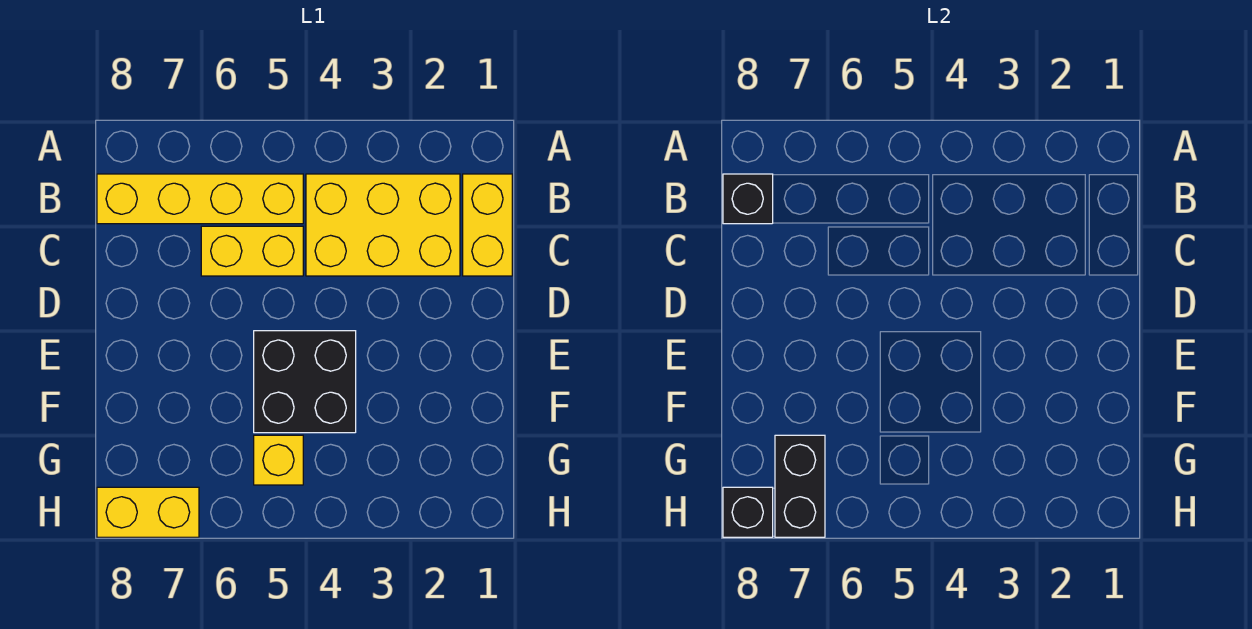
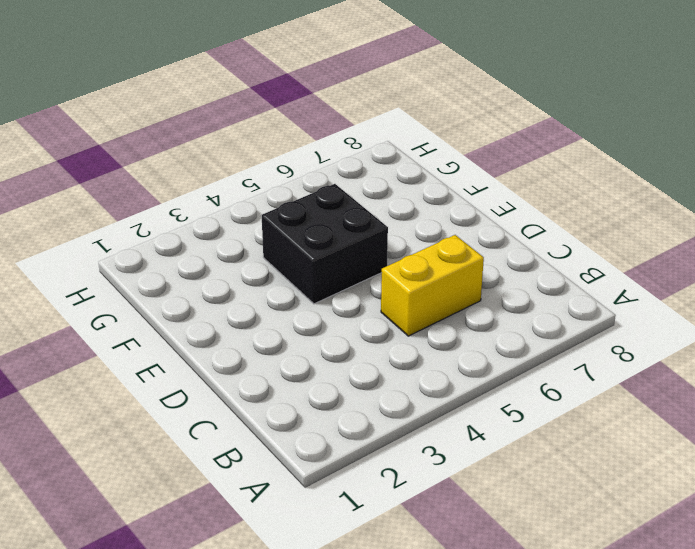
none -> yellow 1x2 brick [463,174,512,276]
none -> yellow 2x3 brick [306,174,460,276]

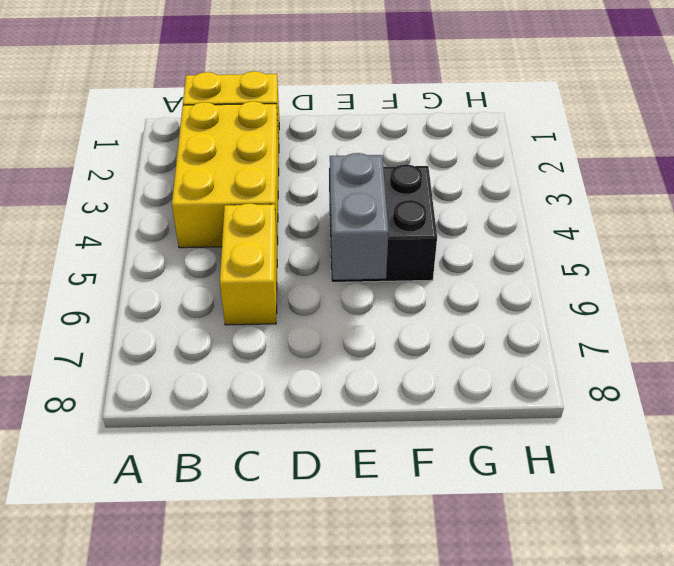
grey 1x2 brick [330,153,389,280] -> none
none -> yellow 1x4 brick [97,174,303,224]
none -> yellow 1x1 brick [254,435,303,485]

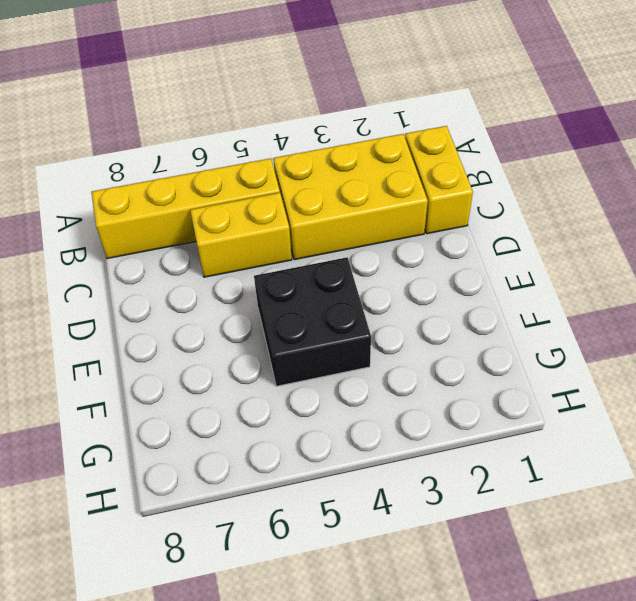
none -> yellow 1x1 brick [254,435,303,485]
none -> yellow 1x2 brick [97,487,199,537]

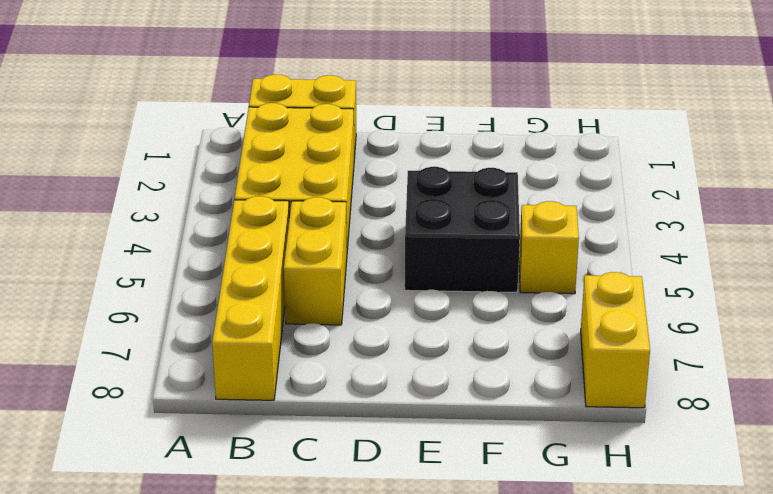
none -> black 1x1 brick [723,174,773,224]
none -> black 1x2 brick [775,435,825,537]

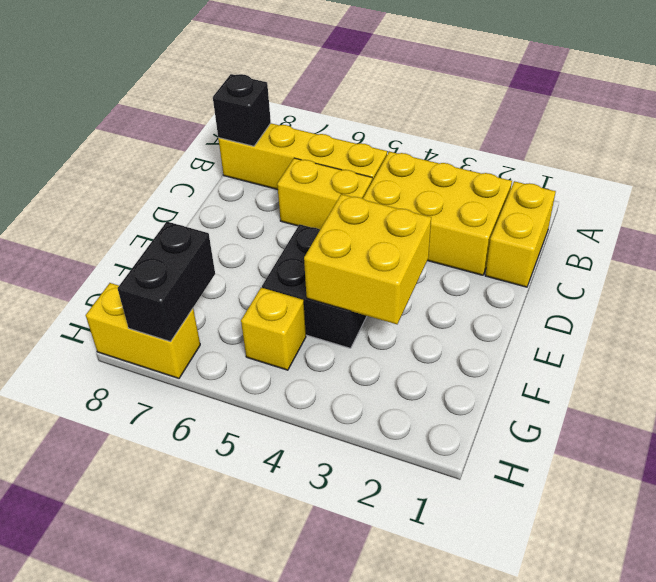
yellow 2x2 brick [304,194,431,324] -> none
none -> black 1x1 brick [723,487,773,537]

